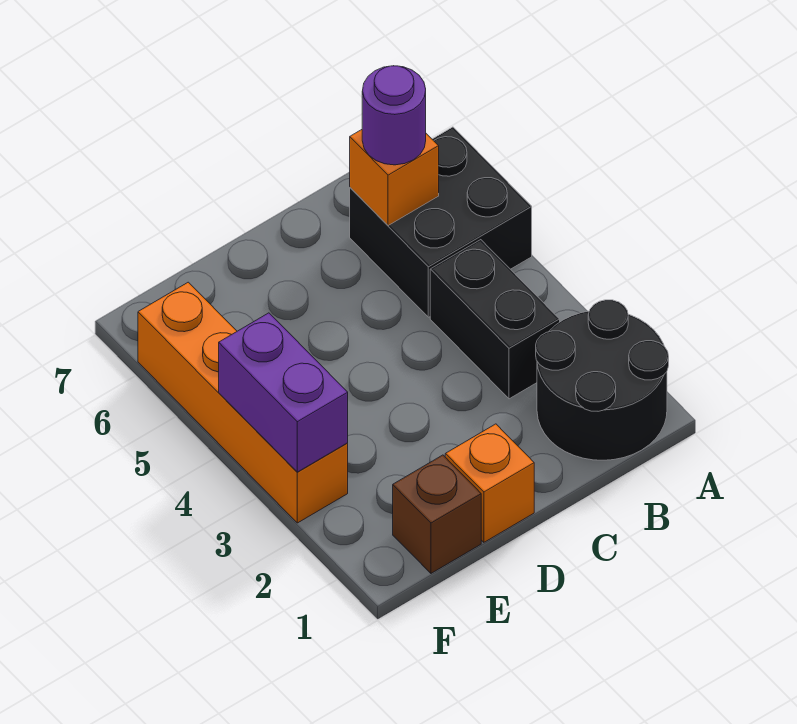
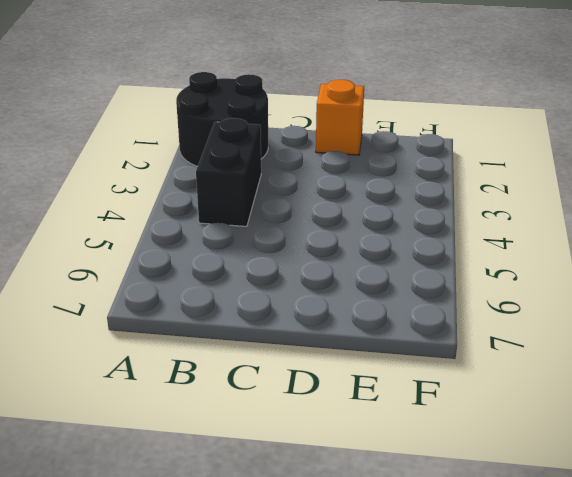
none -> black 2x2 brick [350,127,532,317]
none -> brown 1x1 brick [393,455,481,573]

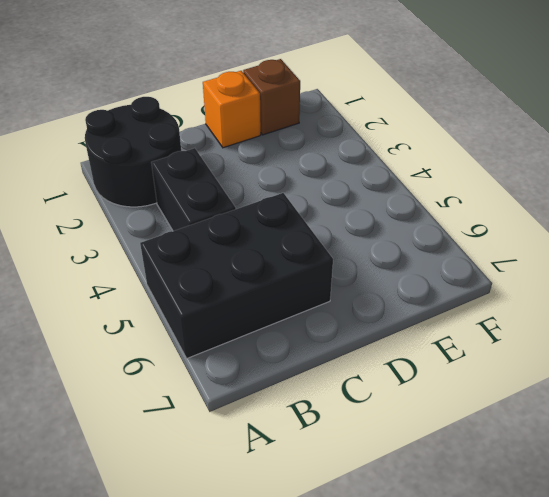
black 2x3 brick [140,193,333,358] -> black 2x2 brick [350,127,532,317]
none -> orange 1x4 brick [138,282,348,523]
none -> orange 1x1 brick [350,130,439,226]

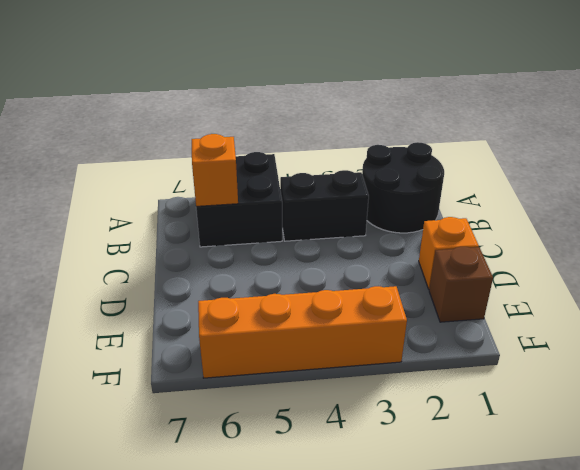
none -> purple 1x2 brick [219,313,348,472]
none -> purple 1x1 round brick [362,66,426,165]

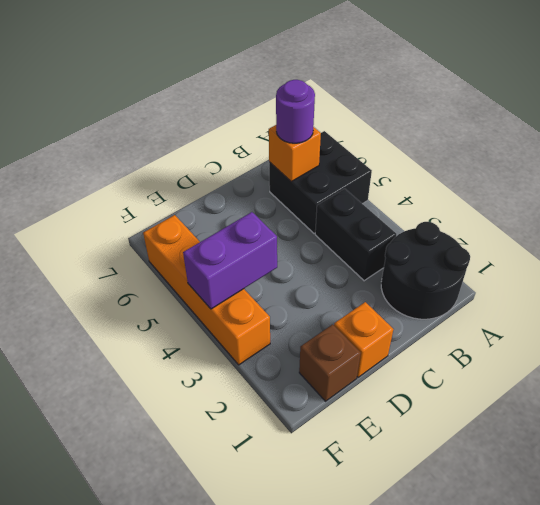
purple 1x2 brick [183,212,277,309] -> purple 1x2 brick turned to [219,313,348,472]

